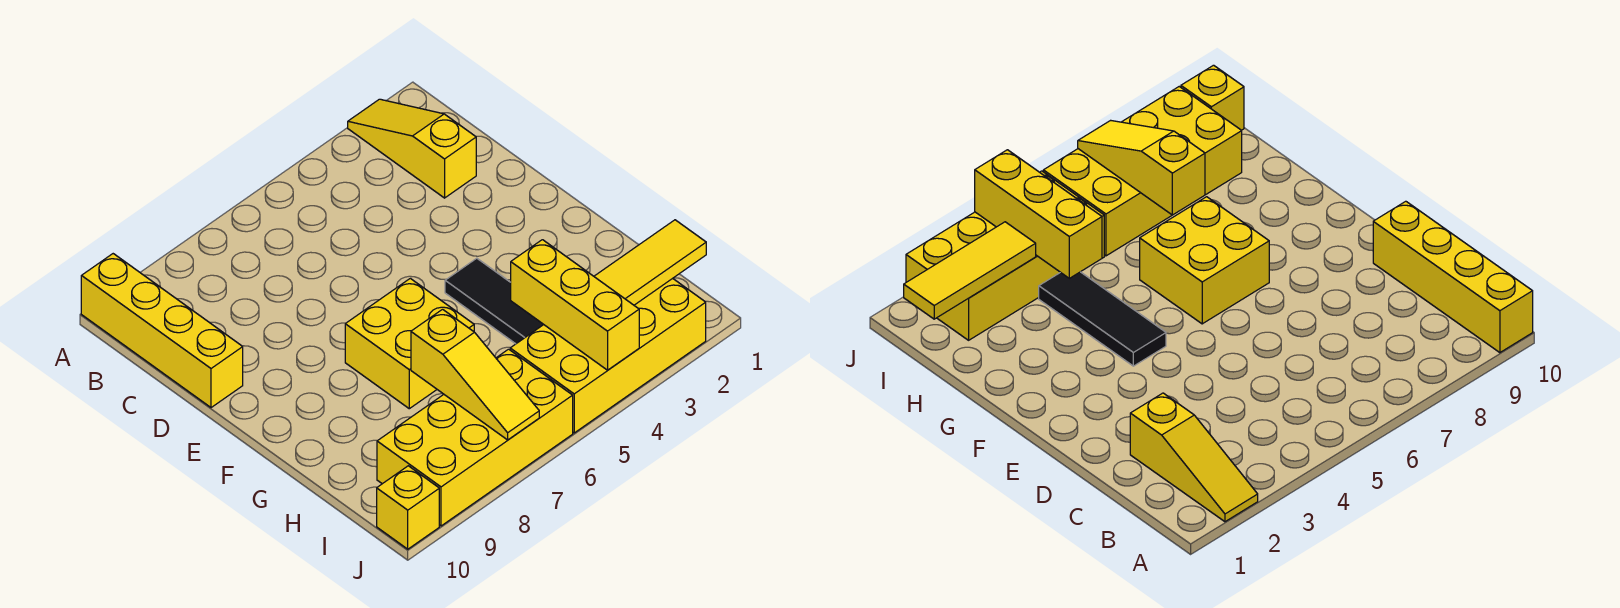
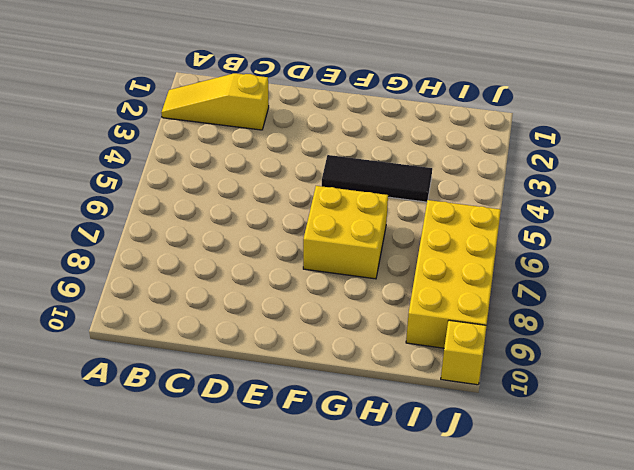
none -> yellow 1x4 brick [81,254,243,408]
none -> yellow 2x4 brick [510,278,706,433]

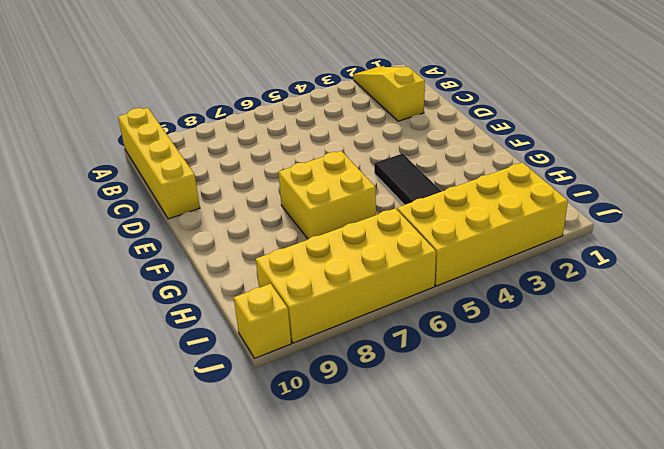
none -> yellow 1x3 brick [511,240,639,370]
none -> yellow 1x3 slope [411,309,539,440]

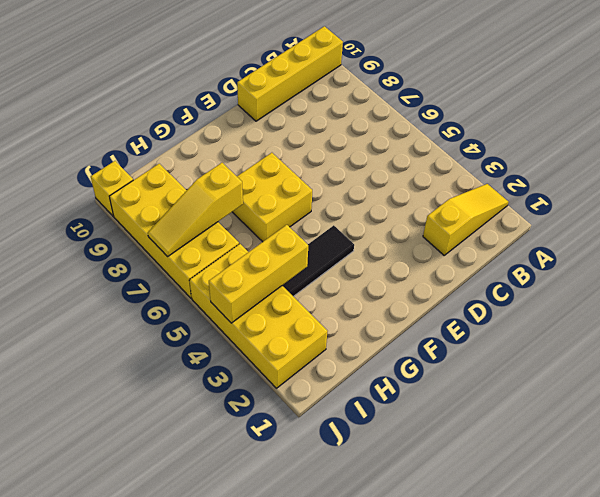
none -> yellow 1x3 tile [594,220,706,305]

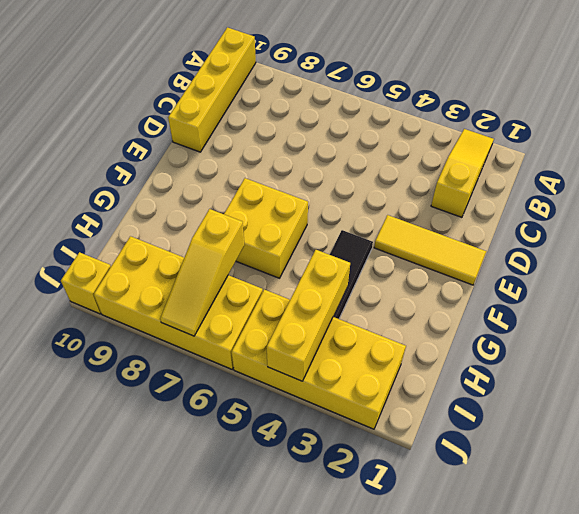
yellow 1x3 tile [374,215,486,285] -> yellow 1x3 tile moved to [594,220,706,305]

